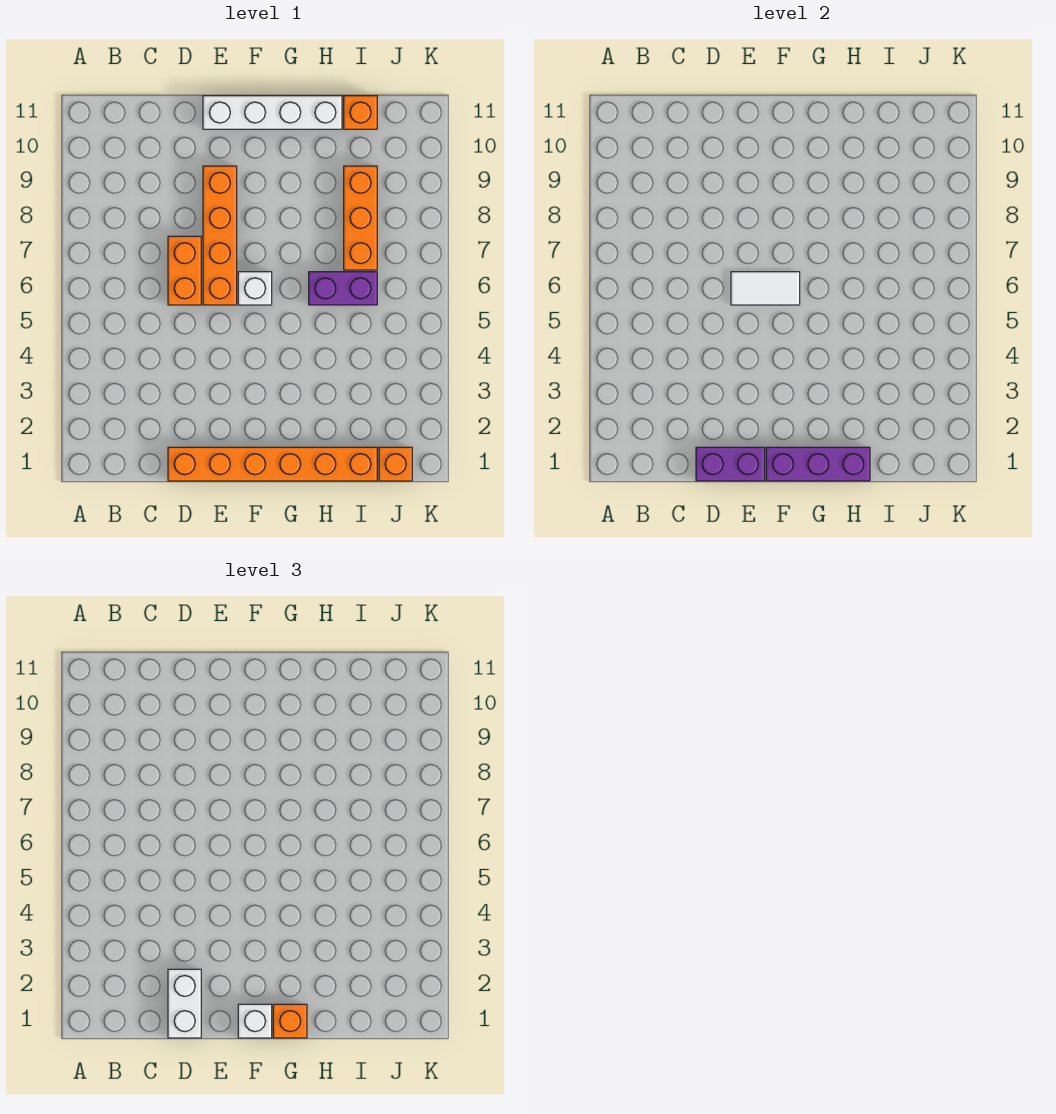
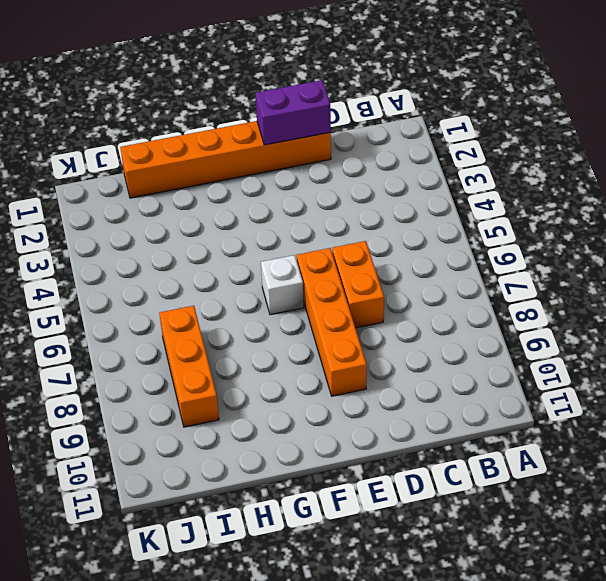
none -> white 1x4 brick [203,96,342,129]
none -> purple 1x2 brick [309,272,377,305]
none -> orange 1x1 brick [344,96,377,129]

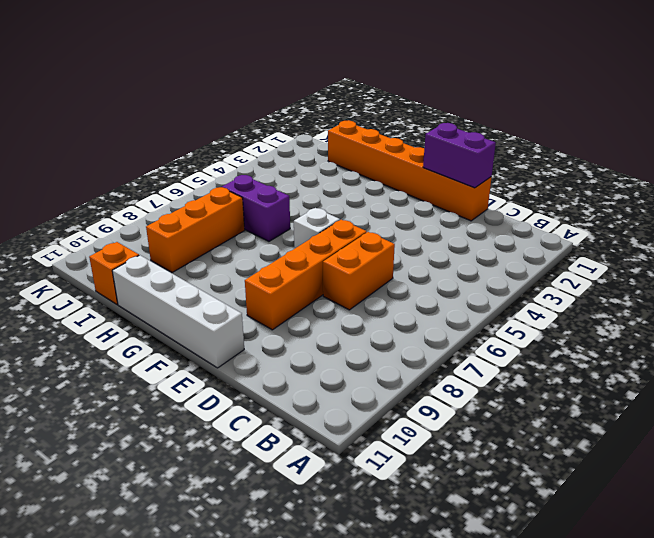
none -> orange 1x1 brick [379,447,412,481]
none -> white 1x2 tile [731,272,800,305]
none -> purple 1x3 brick [766,447,870,481]

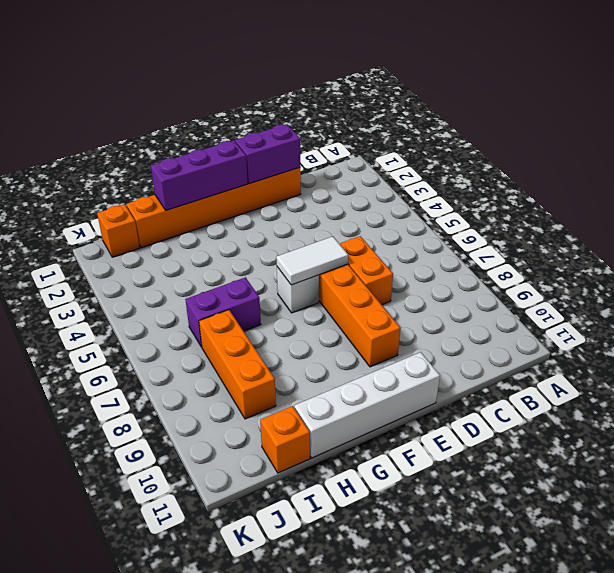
none -> white 1x2 brick [168,969,201,1038]
none -> white 1x1 brick [238,1004,272,1038]
none -> orange 1x1 brick [273,1004,307,1038]

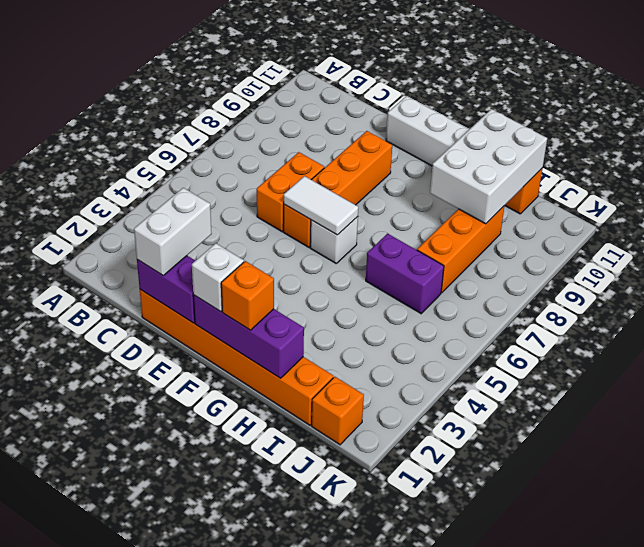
white 2x3 brick [430,109,547,224] -> none

